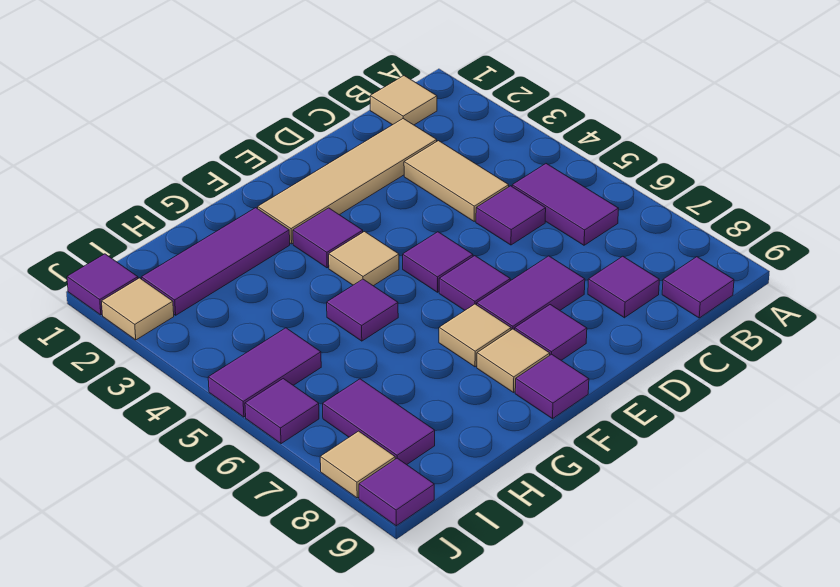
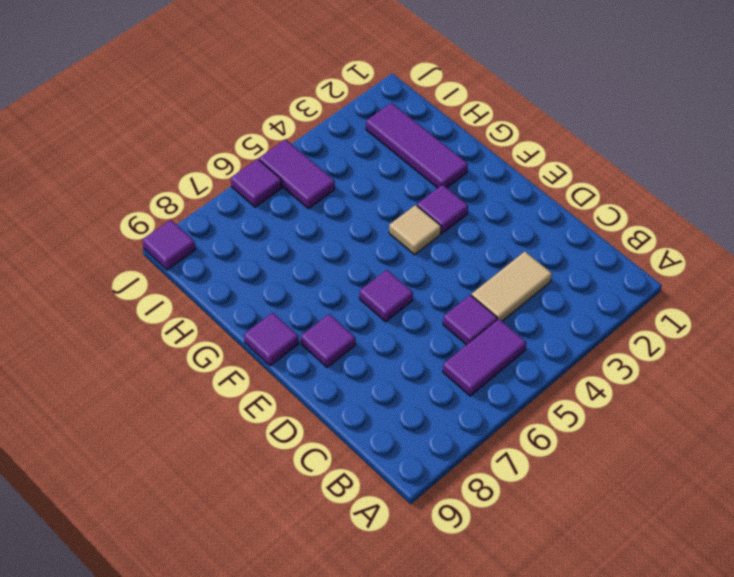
none -> tan 1x1 tile [370,76,437,125]
none -> purple 1x1 tile [662,257,734,318]
none -> tan 1x4 tile [257,119,437,244]

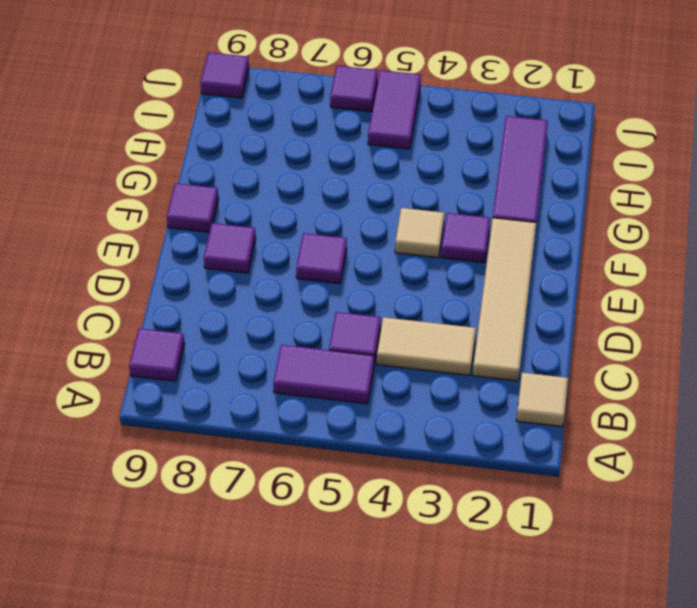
none -> purple 1x1 tile [588,256,659,318]
none -> purple 1x2 tile [477,256,585,330]
none -> purple 1x1 tile [403,232,473,292]

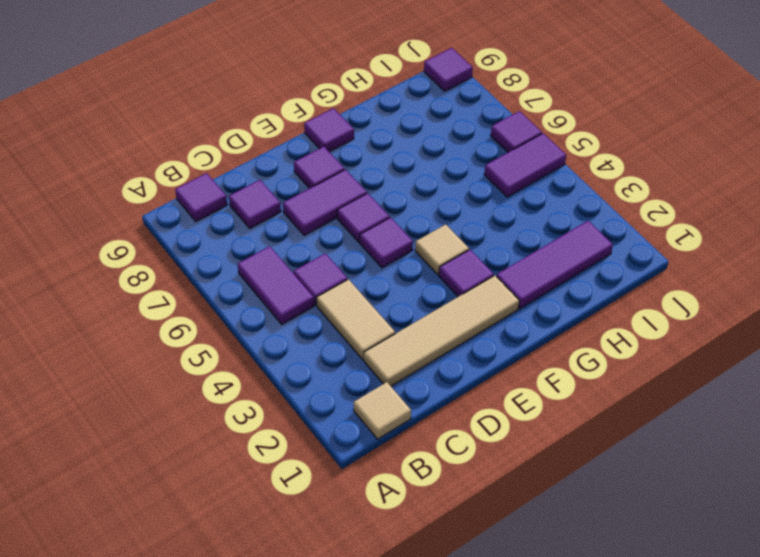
none -> tan 1x1 tile [439,304,511,367]
none -> tan 1x1 tile [477,329,550,392]
none -> purple 1x1 tile [327,279,398,341]

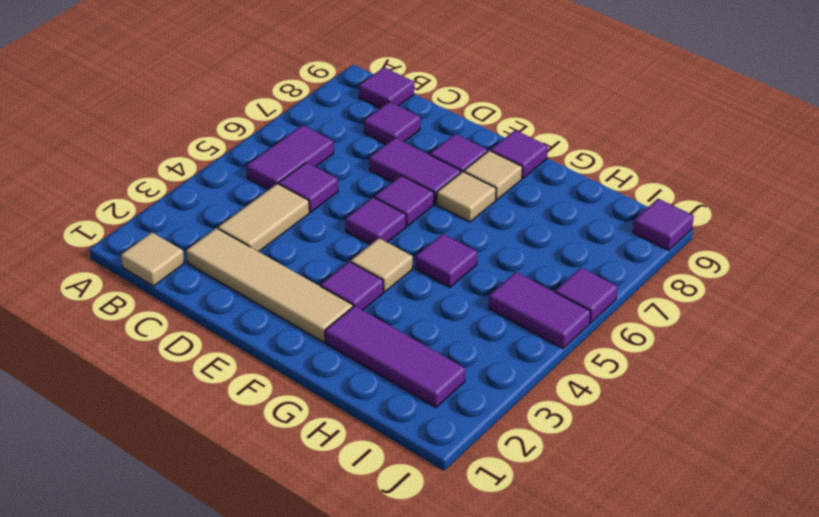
none -> purple 1x2 tile [323,379,435,465]
none -> purple 1x1 tile [67,254,138,315]
none -> tan 1x1 tile [102,278,174,340]

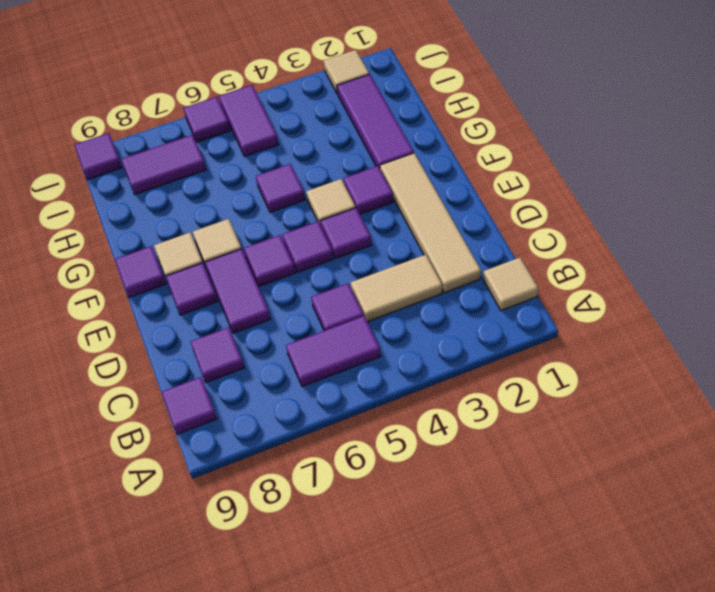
purple 1x1 tile [321,208,372,258] -> purple 1x1 tile moved to [67,254,138,315]
none -> tan 1x1 tile [320,431,395,498]

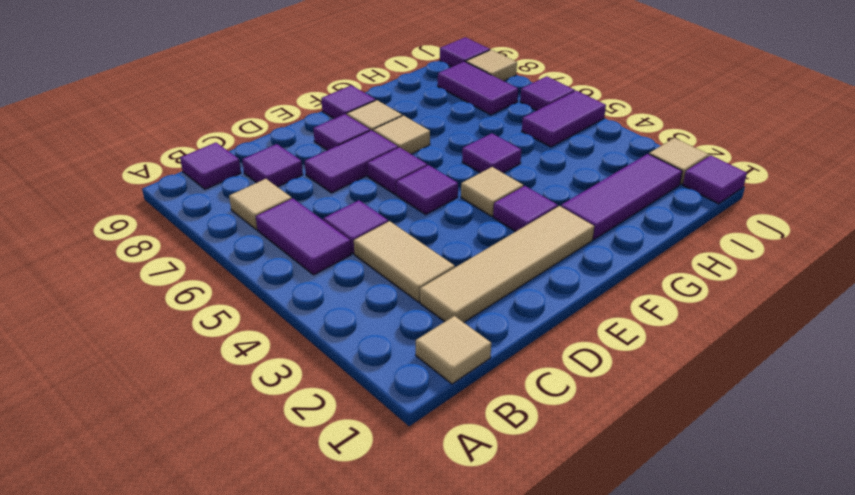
tan 1x1 tile [229,179,292,230] -> none

